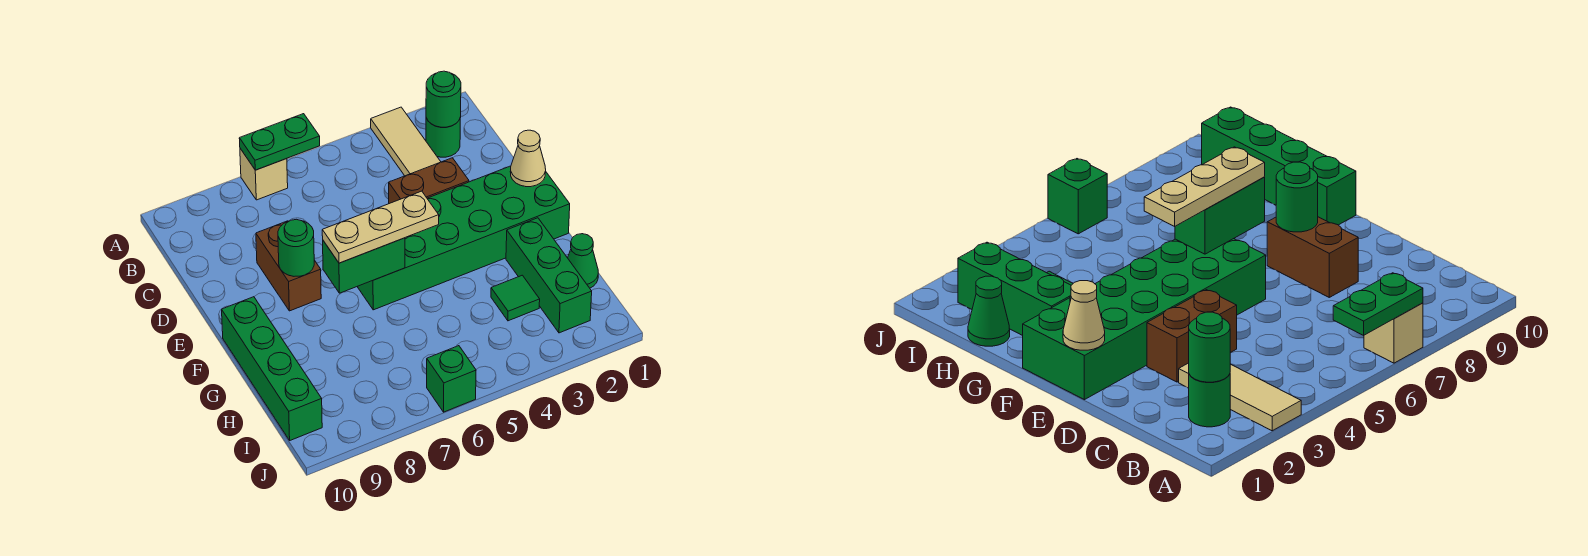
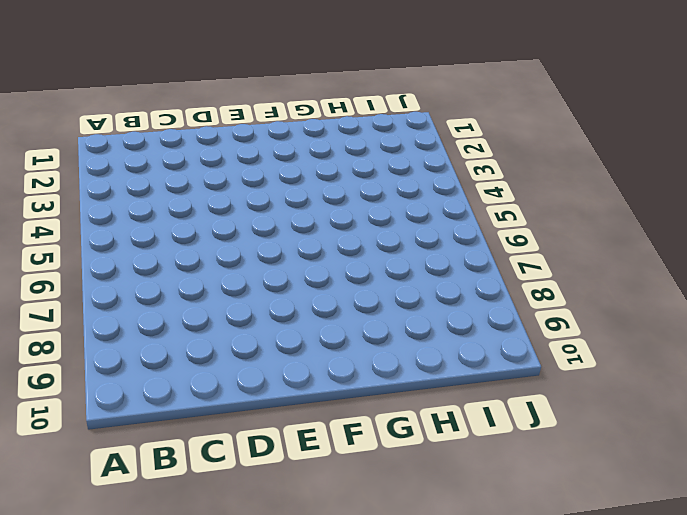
none -> tan 1x3 tile [371,107,441,176]
none -> tan 1x1 brick [240,149,288,200]
none -> green 1x1 round brick [426,117,461,157]

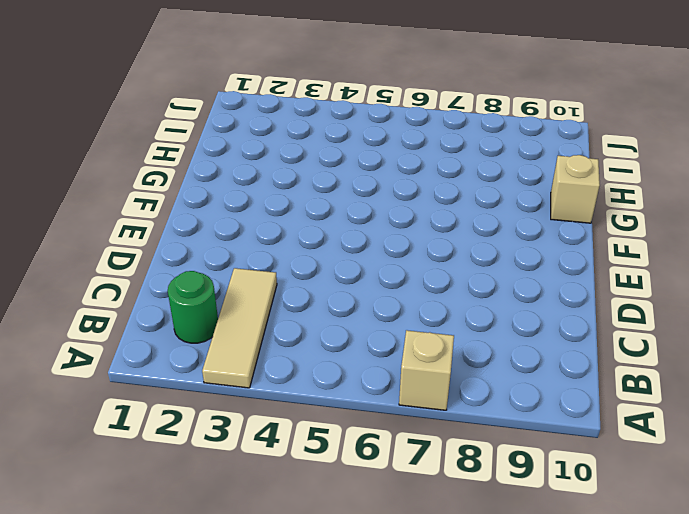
tan 1x1 brick [551,155,600,223] -> green 1x4 brick [222,297,322,440]
none -> brown 1x2 brick [389,158,469,204]
none -> brown 1x2 brick [256,221,321,311]
none -> green 2x6 brick [357,166,570,310]

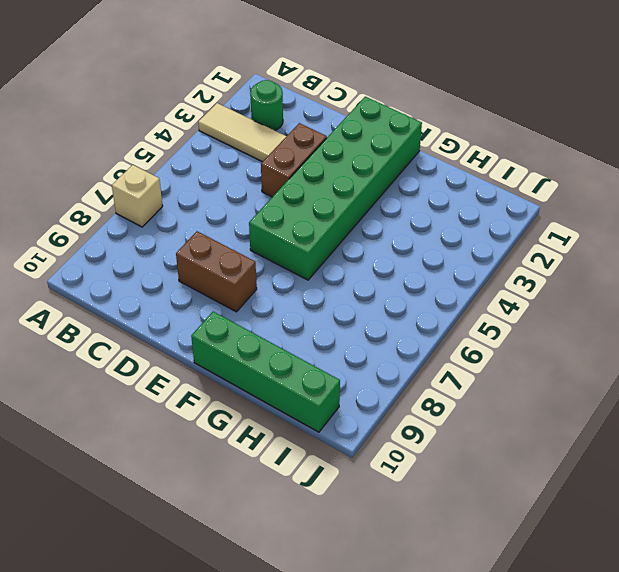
none -> green 1x3 brick [506,218,592,333]
none -> green 1x1 cone [568,234,598,288]
none -> green 1x1 tile [491,275,540,321]

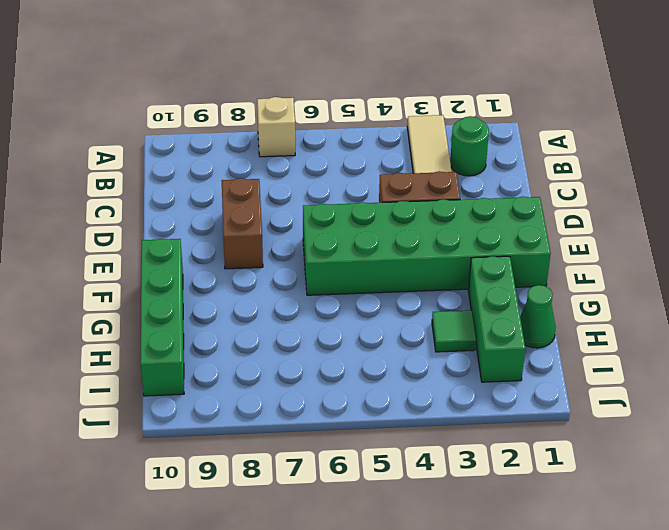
none -> green 1x1 brick [427,346,476,412]
none -> green 1x2 plate [239,114,320,170]
none -> green 1x1 round brick [426,71,461,127]

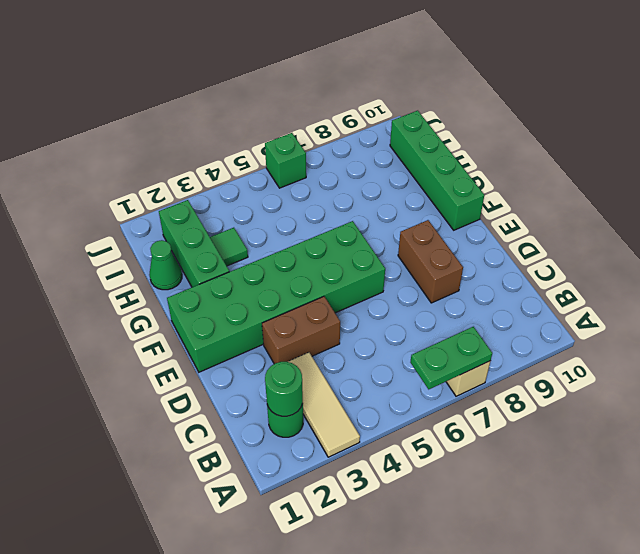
none -> tan 1x1 cone [510,130,546,187]
none -> green 1x1 round brick [278,219,314,276]
none -> green 1x2 brick [323,238,405,293]

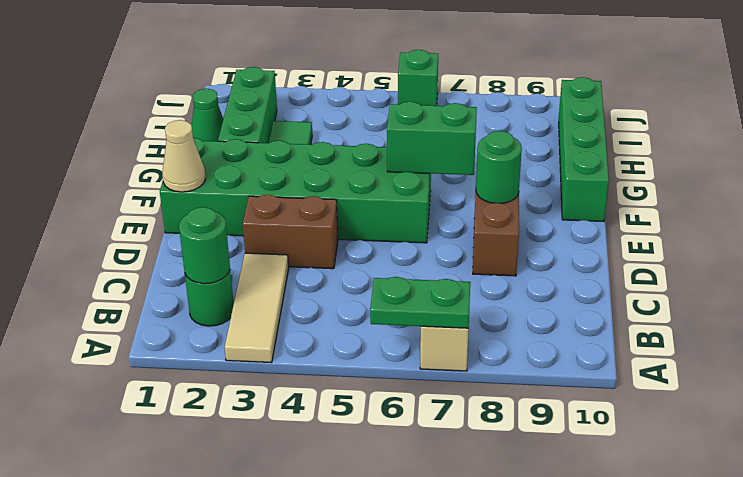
none -> tan 1x3 plate [322,191,439,263]

